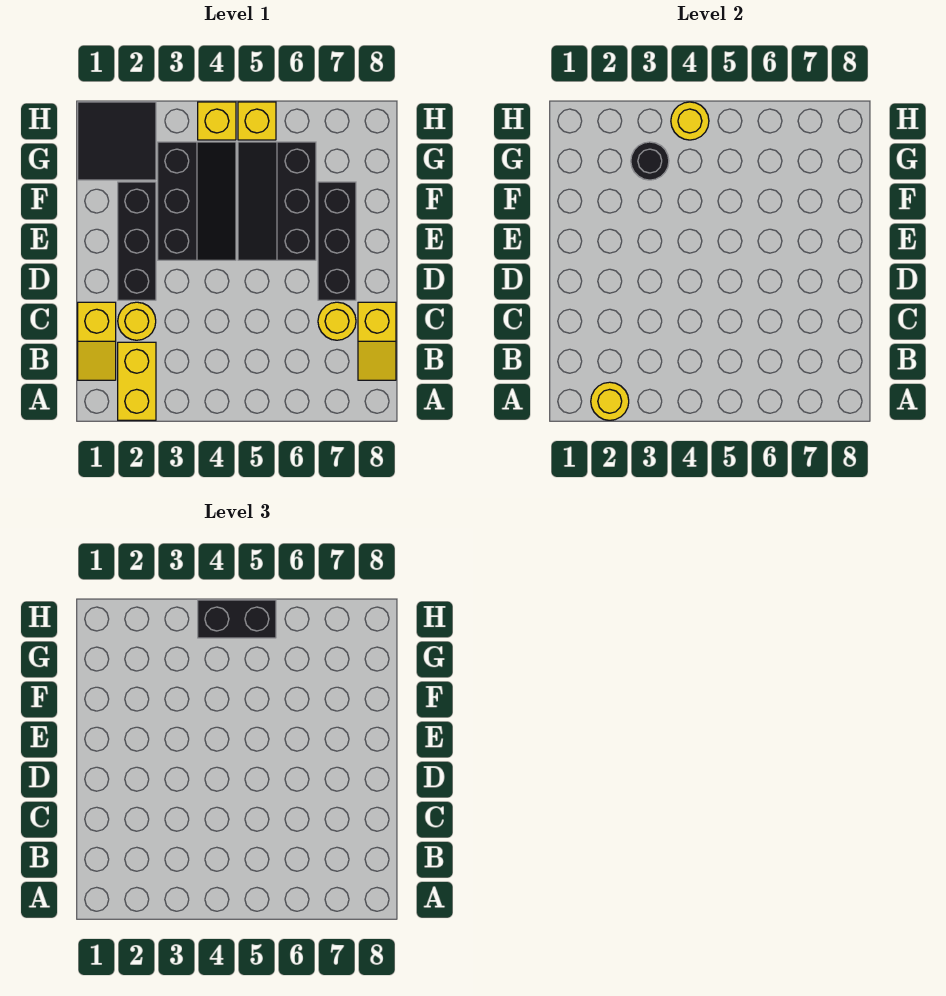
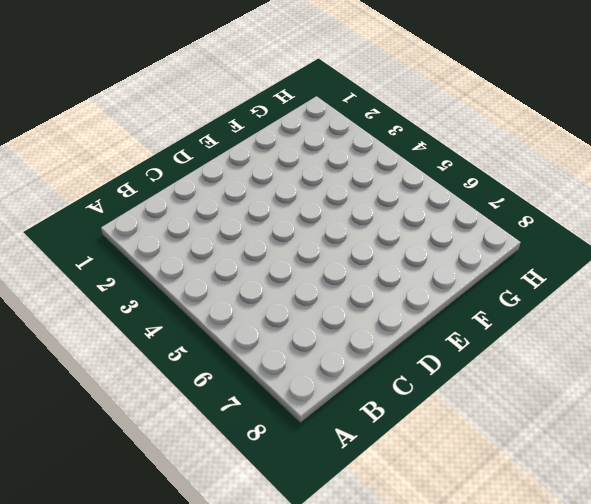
none -> yellow 1x2 brick [118,342,156,420]
none -> yellow 1x2 slope [78,302,116,380]
none -> yellow 1x2 slope [358,302,396,380]

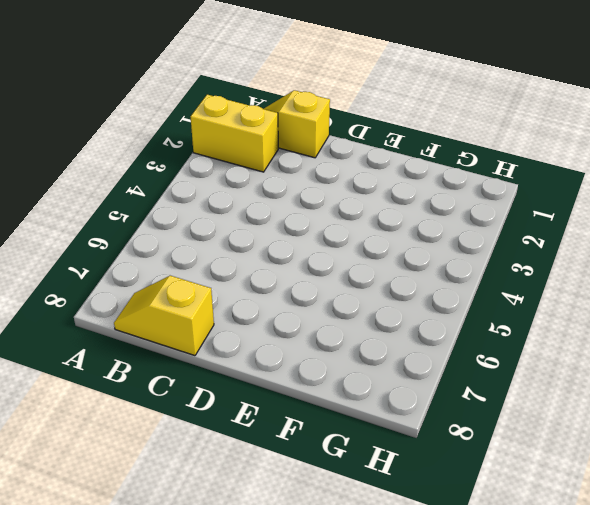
none -> yellow 1x1 round brick [118,302,156,340]
none -> yellow 1x1 round brick [318,302,356,340]
none -> black 1x3 brick [118,182,156,300]

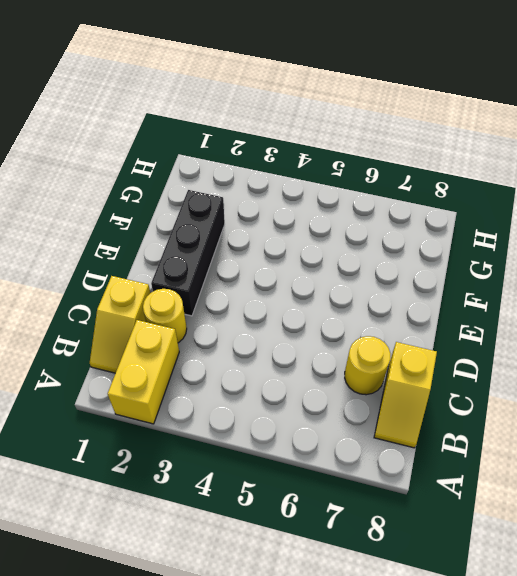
none -> black 1x3 brick [318,182,356,300]
none -> black 2x3 slope [158,142,236,260]
none -> black 2x3 slope [238,142,316,260]

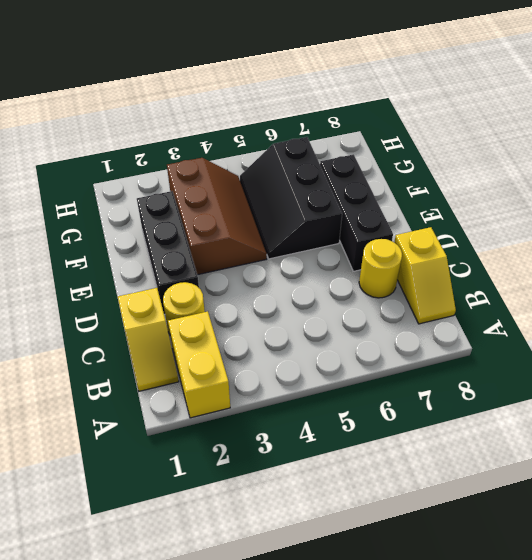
brown 2x3 slope [167,158,267,275] -> black 2x3 slope [158,142,236,260]
none -> black 2x2 tile [78,102,156,180]
none -> yellow 1x1 brick [198,102,236,140]
none -> yellow 1x1 brick [238,102,276,140]

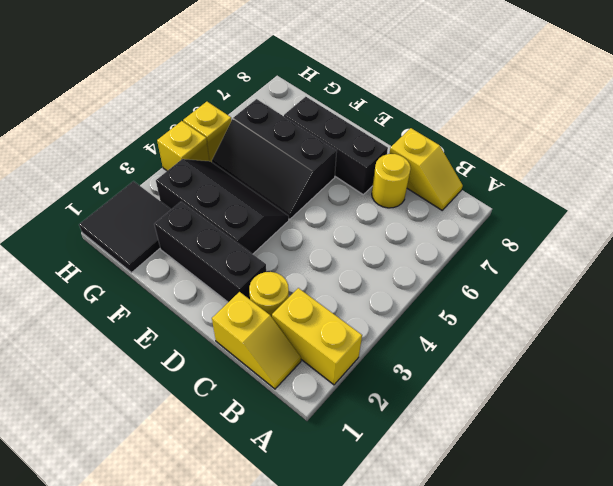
none -> yellow 1x1 round brick [591,382,629,420]
none -> black 1x1 round brick [631,142,669,180]
none -> yellow 1x1 round brick [671,102,709,140]

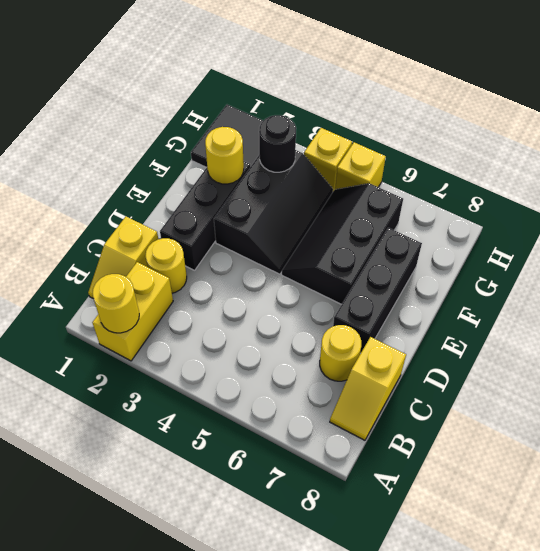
yellow 1x1 round brick [205,127,244,184] -> yellow 1x1 round brick moved to [671,102,709,140]
none -> black 1x2 brick [198,600,276,638]

